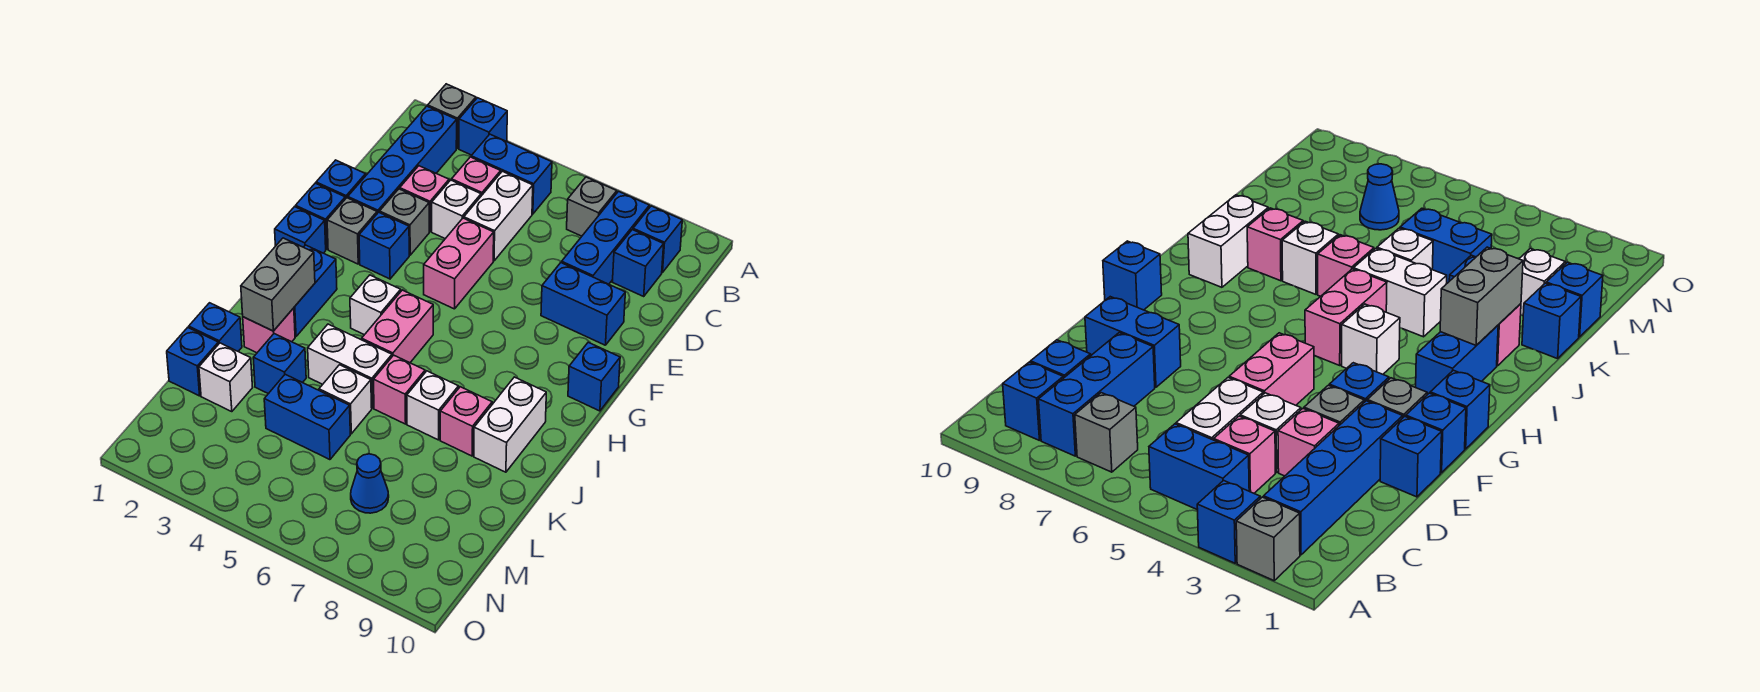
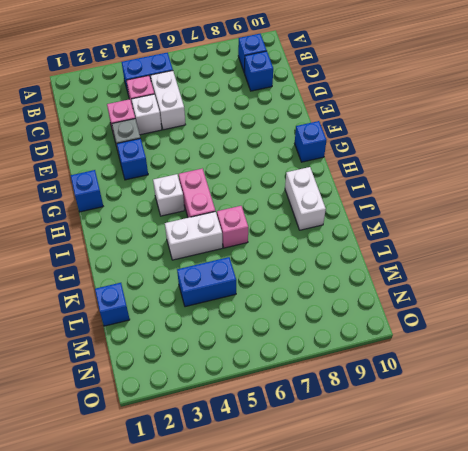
none -> grey 1x1 brick [428,84,476,148]
none -> blue 1x1 brick [459,98,507,155]
none -> blue 1x4 brick [348,106,457,213]
none -> grey 1x1 brick [567,177,617,236]

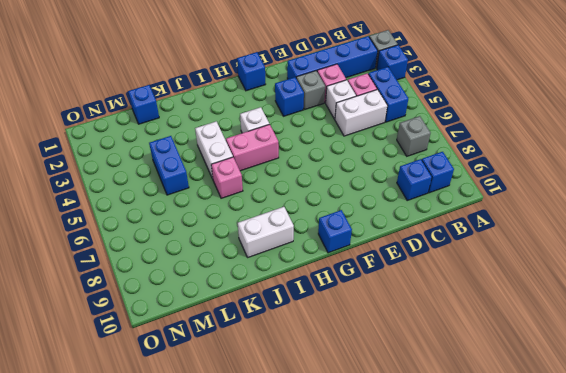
none -> blue 1x3 brick [562,192,649,284]
none -> blue 1x1 brick [316,160,366,199]
none -> pink 1x2 brick [424,218,494,309]
none -> blue 1x2 brick [541,263,625,345]

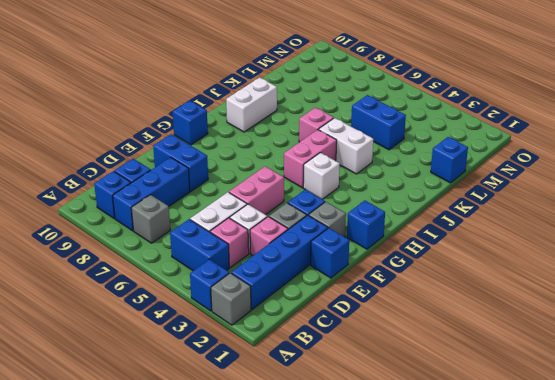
none -> blue 1x1 brick [296,183,345,249]
none -> blue 1x2 brick [294,245,337,337]
none -> pink 1x1 brick [243,308,295,353]
none -> white 1x1 brick [407,371,459,440]

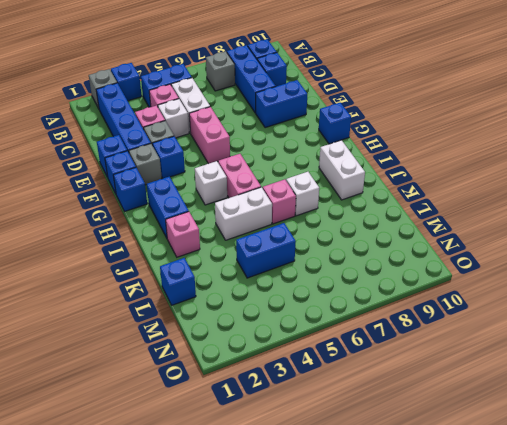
none -> pink 1x1 brick [440,387,492,456]
none -> blue 1x1 brick [189,303,242,351]
none -> blue 1x1 brick [253,334,306,394]
none -> white 1x1 brick [319,365,372,434]

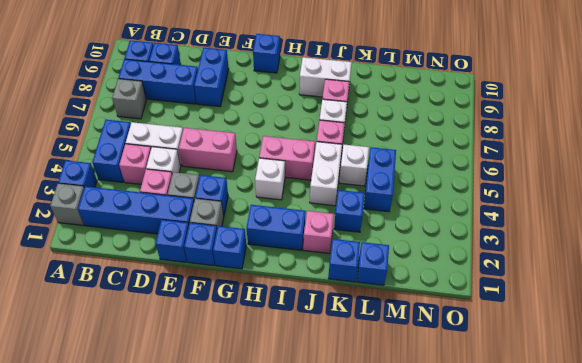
none -> white 1x1 brick [199,343,253,412]
none -> blue 1x1 cone [351,454,389,513]
none -> grey 1x2 brick [241,238,315,331]

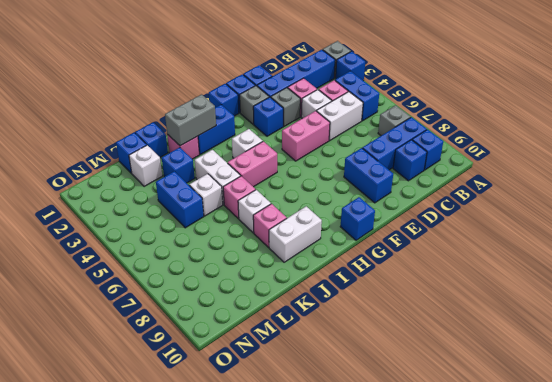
none -> blue 1x1 cone [351,454,389,513]

